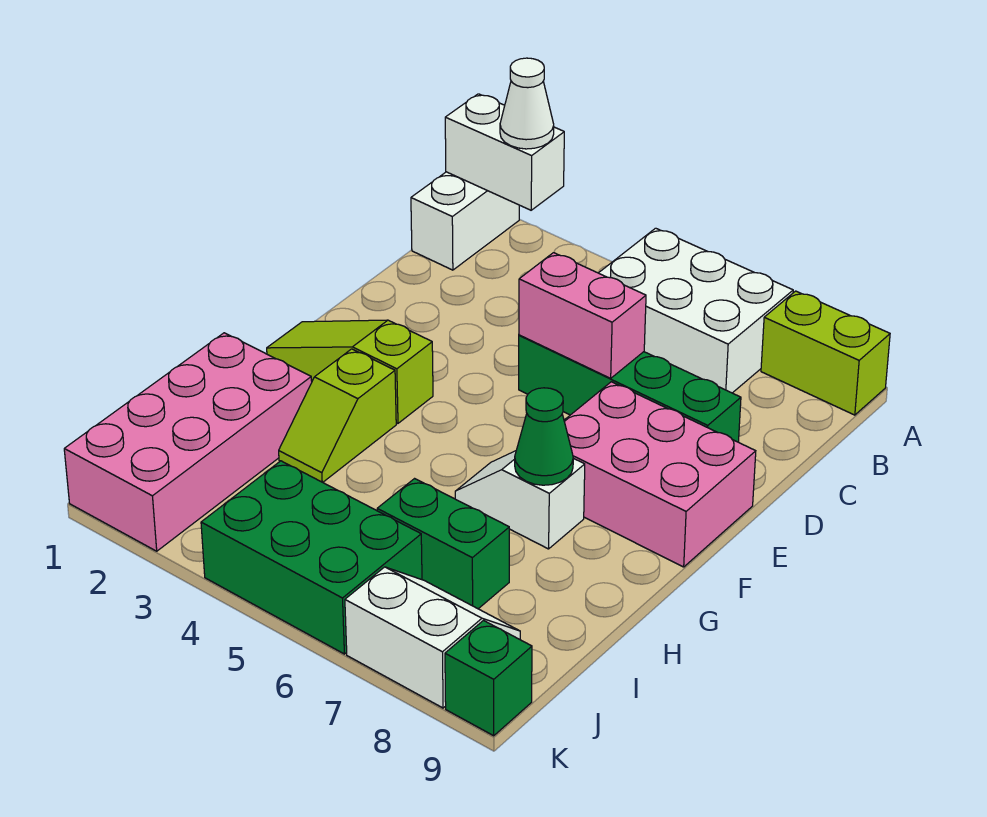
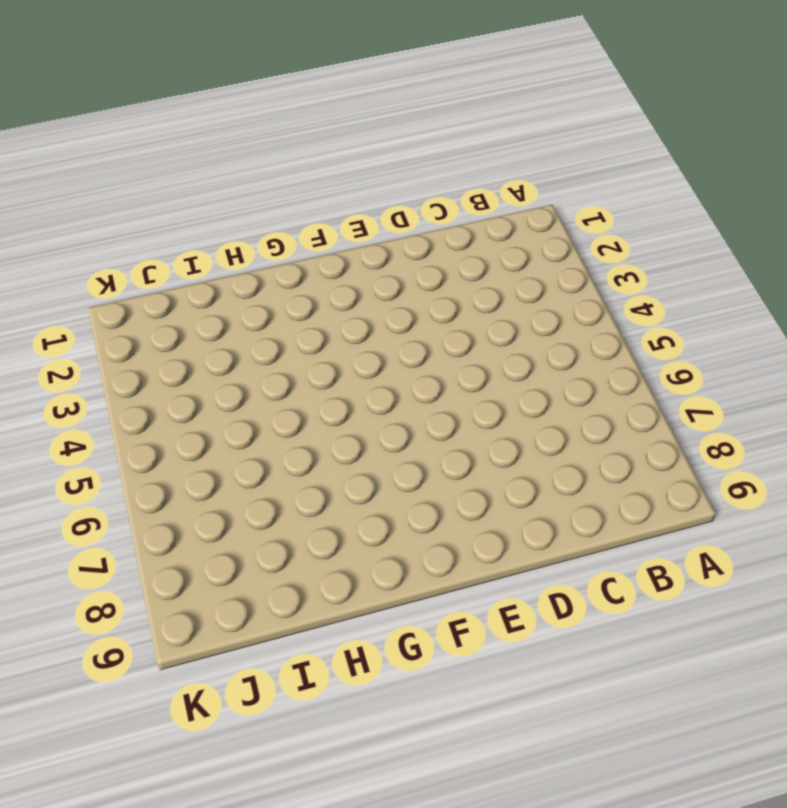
none -> white 1x2 brick [411,172,519,270]
none -> white 2x3 brick [599,228,793,393]
none -> lime 1x2 brick [761,291,890,415]

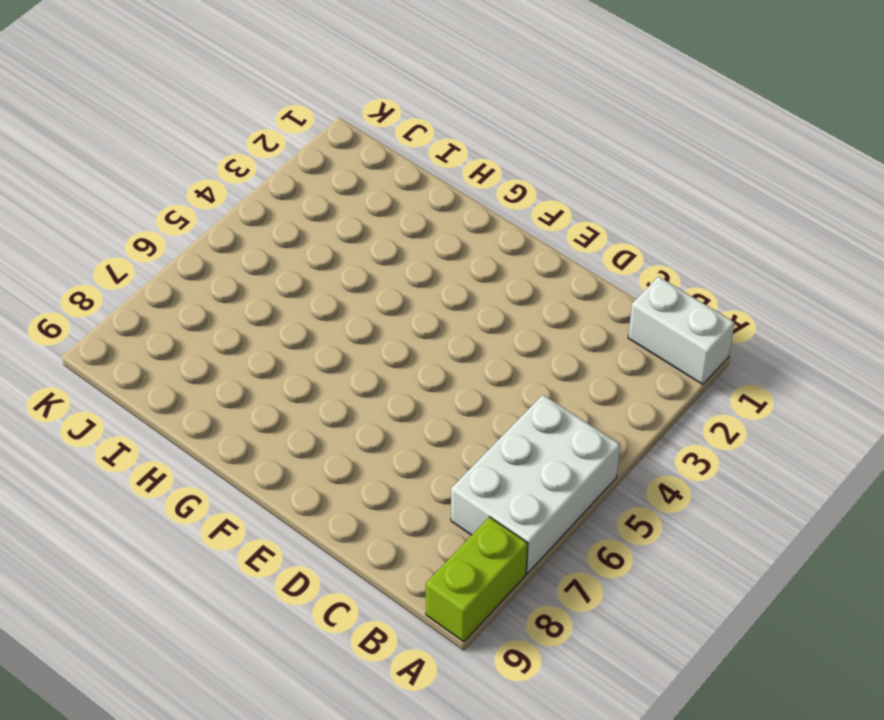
none -> green 1x4 brick [519,335,741,442]
none -> pink 2x3 brick [564,382,756,567]
none -> lime 1x3 slope [267,320,433,423]

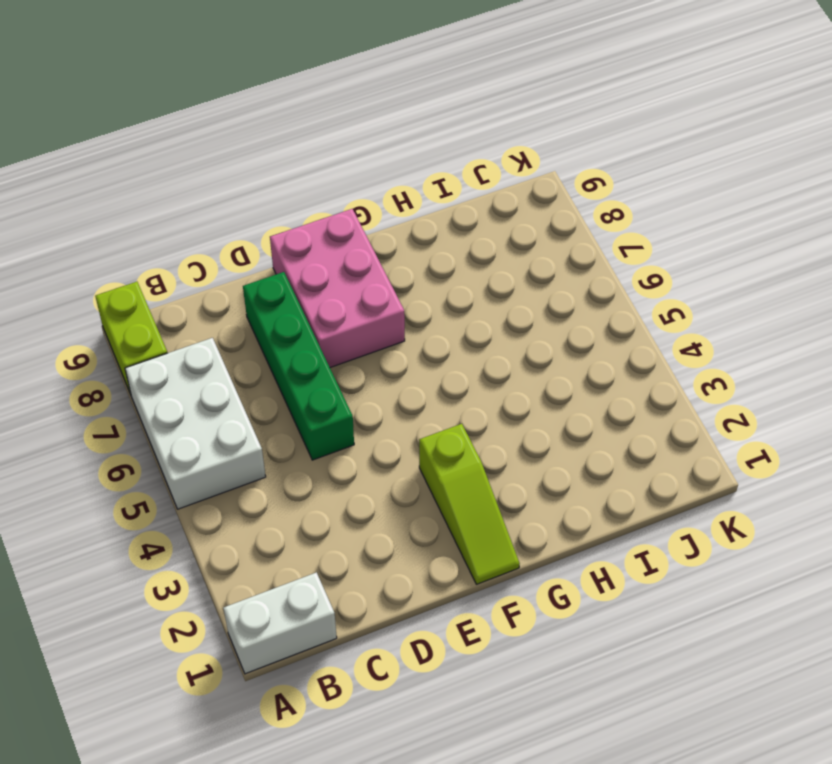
none -> lime 1x2 slope [279,349,396,482]
none -> white 1x2 slope [455,451,585,549]
none -> pink 2x4 brick [64,333,312,551]

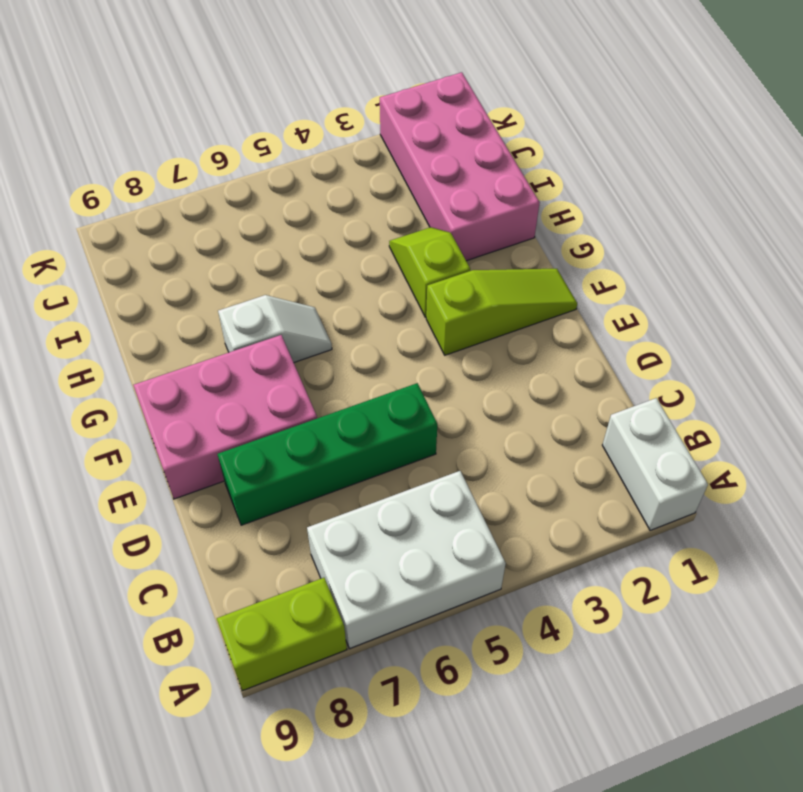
none -> green 1x2 brick [377,479,509,609]
none -> green 2x3 brick [201,461,422,654]
none -> white 2x2 slope [345,567,520,708]

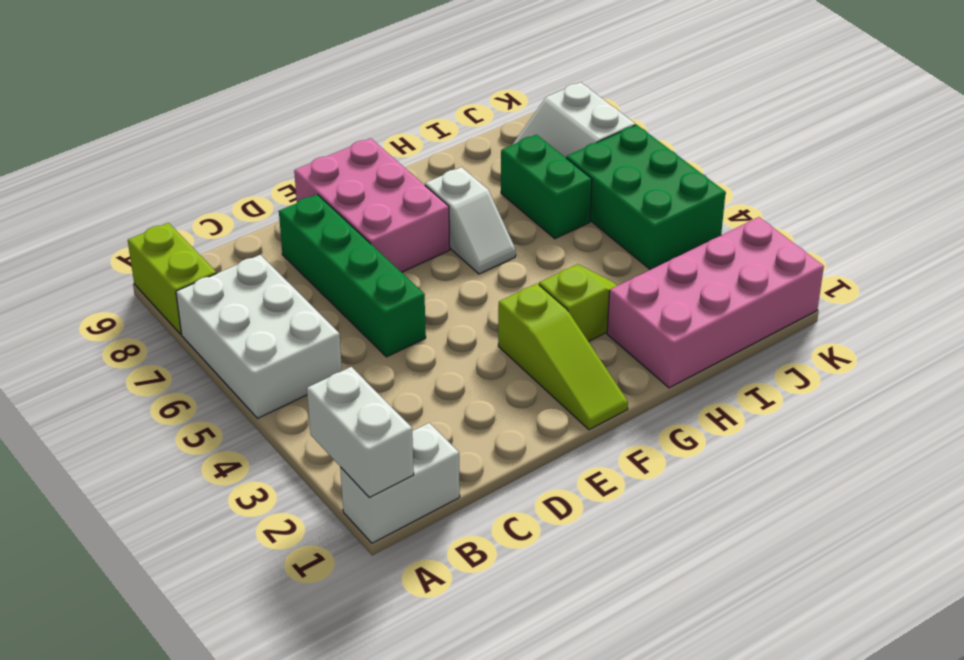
none -> green 1x1 brick [445,621,532,736]
none -> pink 1x2 brick [519,253,646,378]
none -> green 1x1 cone [515,388,573,485]

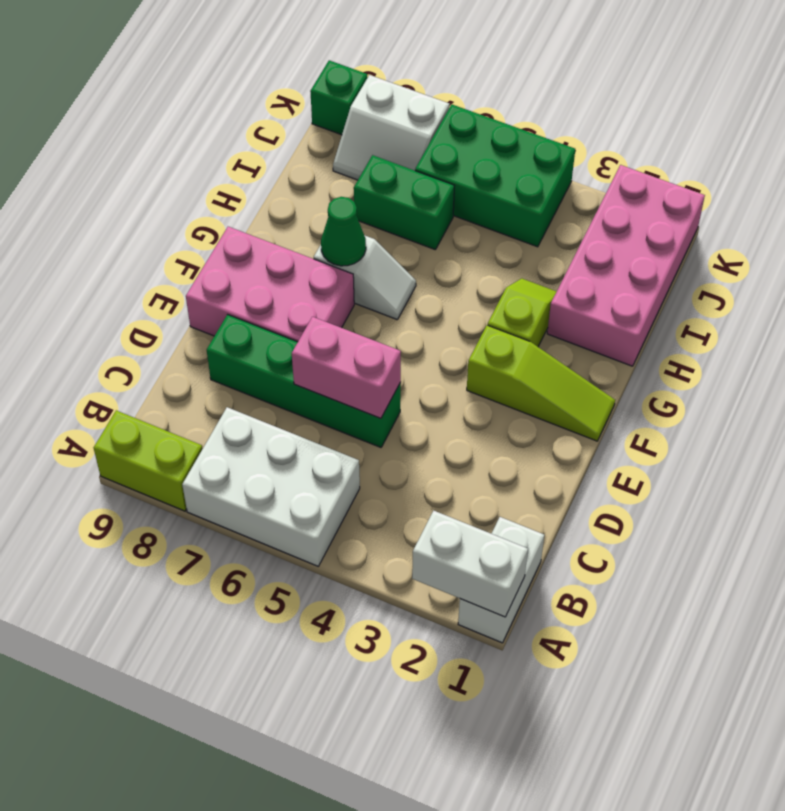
none -> white 1x1 cone [500,58,554,149]

